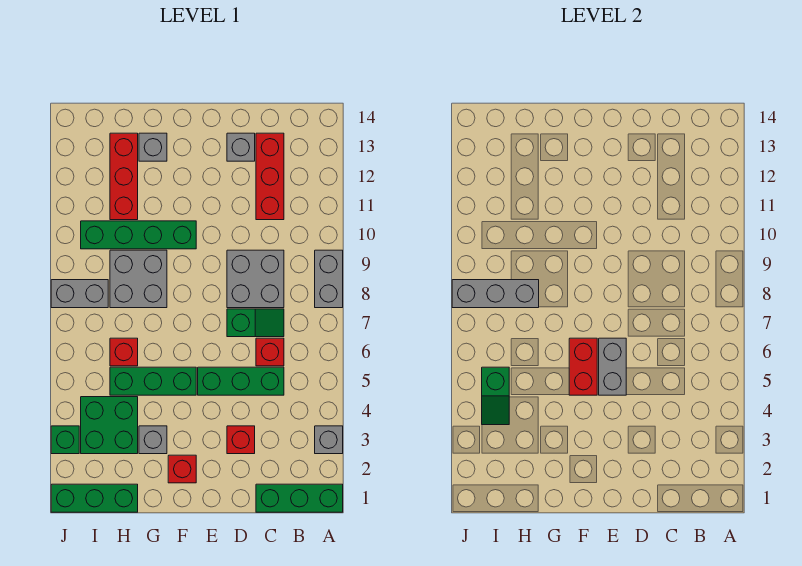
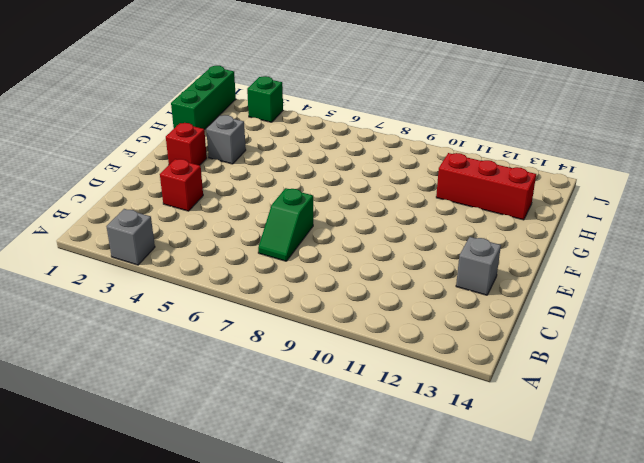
none -> green 1x3 brick [256,484,343,512]
none -> grey 1x2 brick [315,250,343,308]
none -> green 1x3 brick [198,367,284,395]

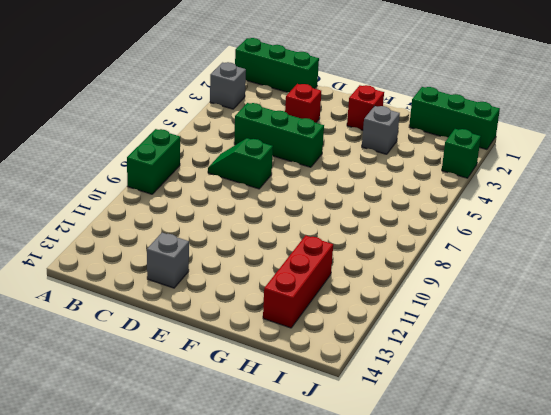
green 1x2 brick [127,129,180,194] -> grey 1x2 brick [315,250,343,308]
none -> red 1x1 brick [256,338,284,366]
none -> grey 2x2 brick [227,250,284,308]
none -> red 1x3 brick [256,133,284,220]

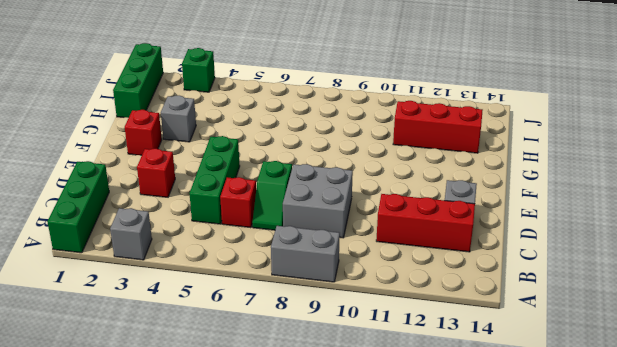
none -> green 1x3 brick [110,367,196,395]
none -> green 1x4 brick [81,221,196,249]
none -> grey 2x2 brick [110,250,167,308]

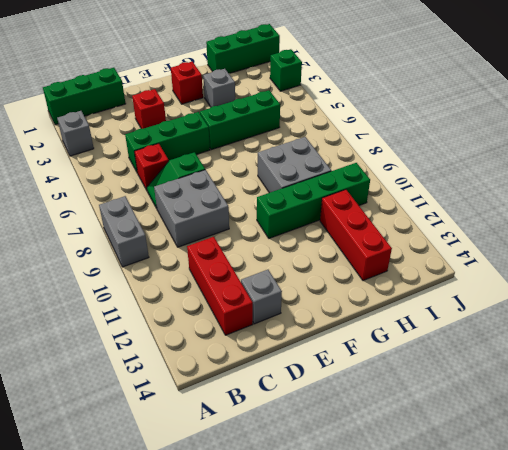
none -> grey 1x1 brick [139,133,167,161]
none -> green 2x2 brick [81,397,138,454]
none -> red 1x1 brick [110,338,138,366]

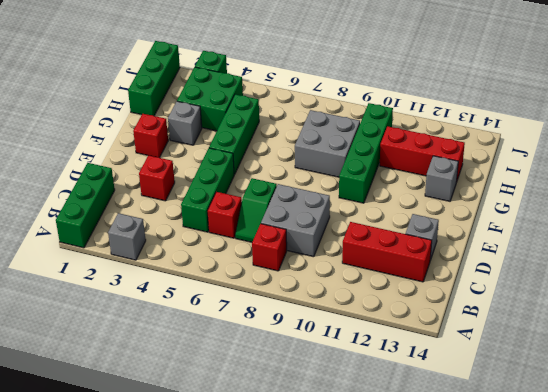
red 1x1 brick [252,224,287,271] -> red 1x1 brick moved to [110,338,138,366]
none -> grey 1x2 brick [315,250,343,308]
none -> grey 1x2 brick [51,280,108,308]
none -> grey 1x2 brick [599,338,626,395]

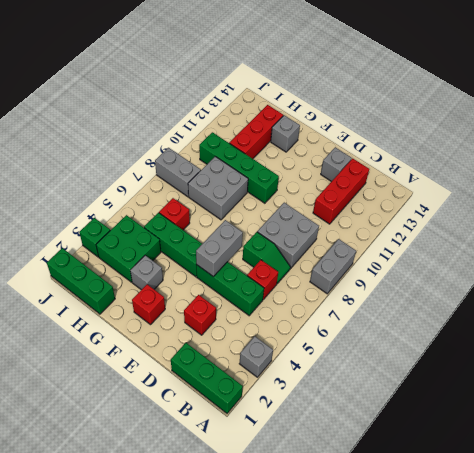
none -> red 1x2 brick [569,338,597,395]
none -> grey 1x3 brick [452,280,539,308]
none -> green 1x2 slope [482,367,509,425]

